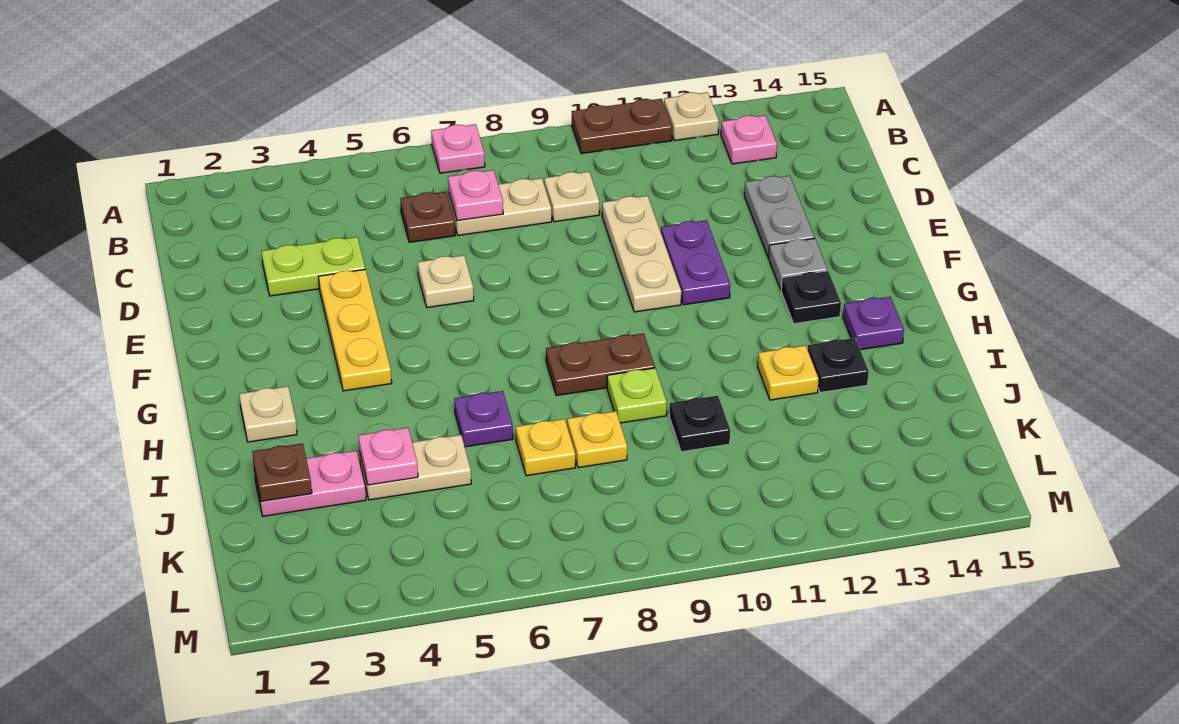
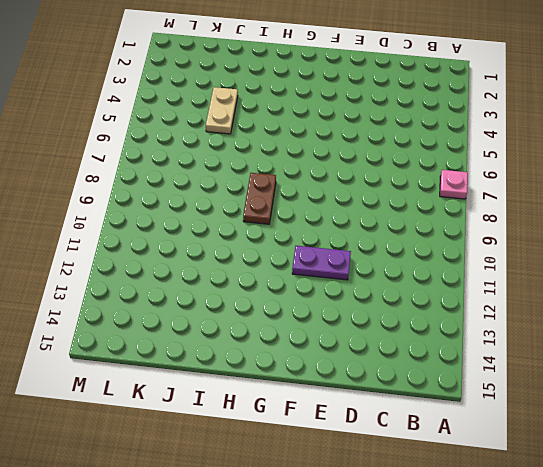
none -> brown 1x2 plate [572,99,672,154]
none -> tan 1x1 plate [664,92,719,141]
none -> pink 1x1 plate [721,115,777,164]
none -> brown 1x1 plate [400,192,455,242]

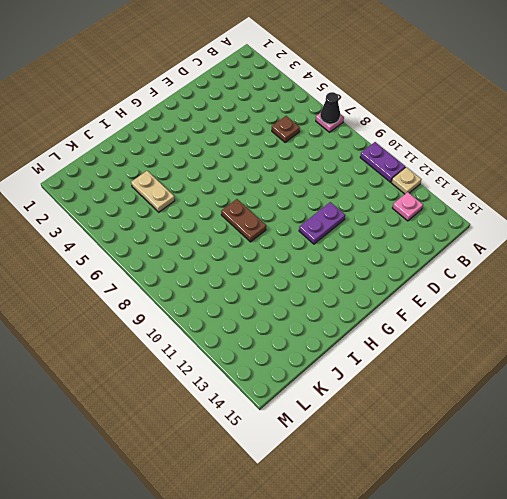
black 1x1 cone [320,92,340,124] -> none
purple 1x2 plate [360,142,405,182] -> brown 1x2 plate [572,99,672,154]
none -> tan 1x2 plate [449,178,552,235]
none -> tan 1x1 plate [544,172,599,222]
none -> lime 1x2 plate [262,237,365,296]
none -> tan 1x3 plate [602,196,681,312]

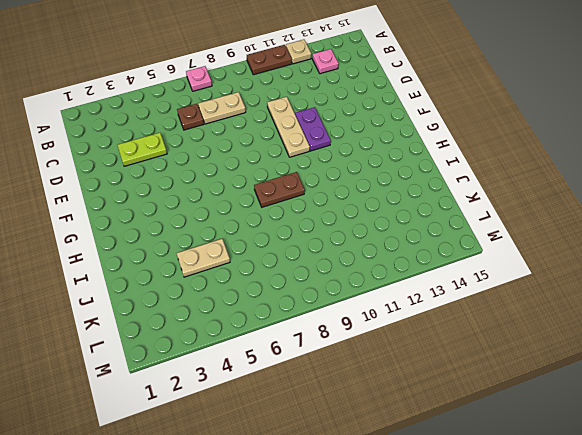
none -> tan 1x1 plate [544,172,599,222]
none -> grey 1x2 plate [744,176,815,258]
none -> yellow 1x3 plate [318,269,392,391]
none -> tan 1x1 plate [418,255,474,308]

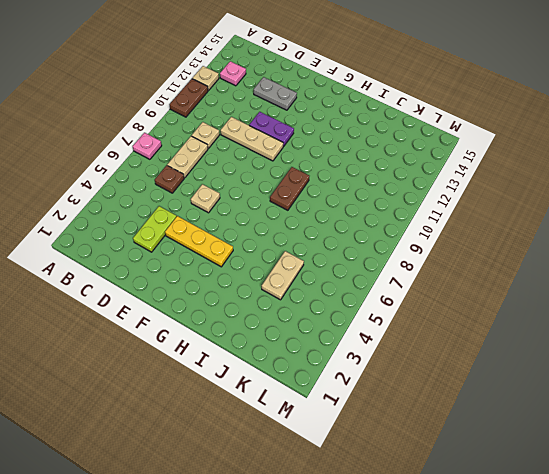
none -> grey 1x1 plate [769,238,828,290]
none -> black 1x1 plate [781,271,841,324]
none -> tan 1x1 plate [239,386,297,442]
none -> purple 1x1 plate [843,297,904,350]

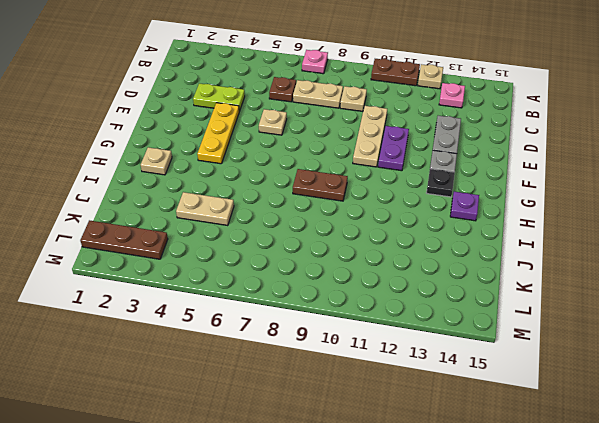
brown 1x3 plate [80,220,168,259] -> none
none -> purple 1x1 plate [454,391,513,447]
none -> lime 1x1 plate [607,368,667,423]
none -> yellow 1x1 plate [758,345,818,400]
none -> black 1x1 plate [808,338,869,392]

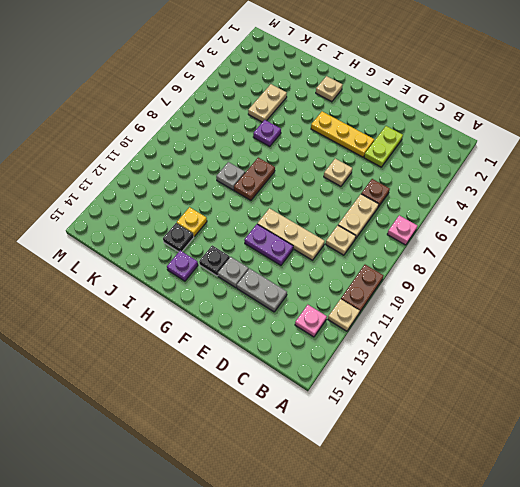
grey 1x1 plate [216,162,245,190] -> lime 1x1 plate [607,368,667,423]
none -> pink 1x2 plate [254,451,366,516]
none -> yellow 1x1 plate [516,419,575,476]
none -> yellow 1x1 plate [567,411,627,468]
none -> black 1x1 plate [669,396,730,452]

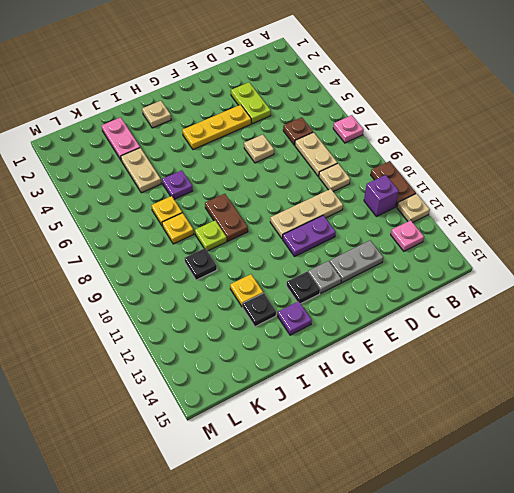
purple 1x1 brick [364,175,399,216] -> none
none -> pink 1x1 plate [448,170,503,221]
none -> brown 1x1 plate [252,444,312,501]
none -> pink 1x1 plate [358,428,418,485]

